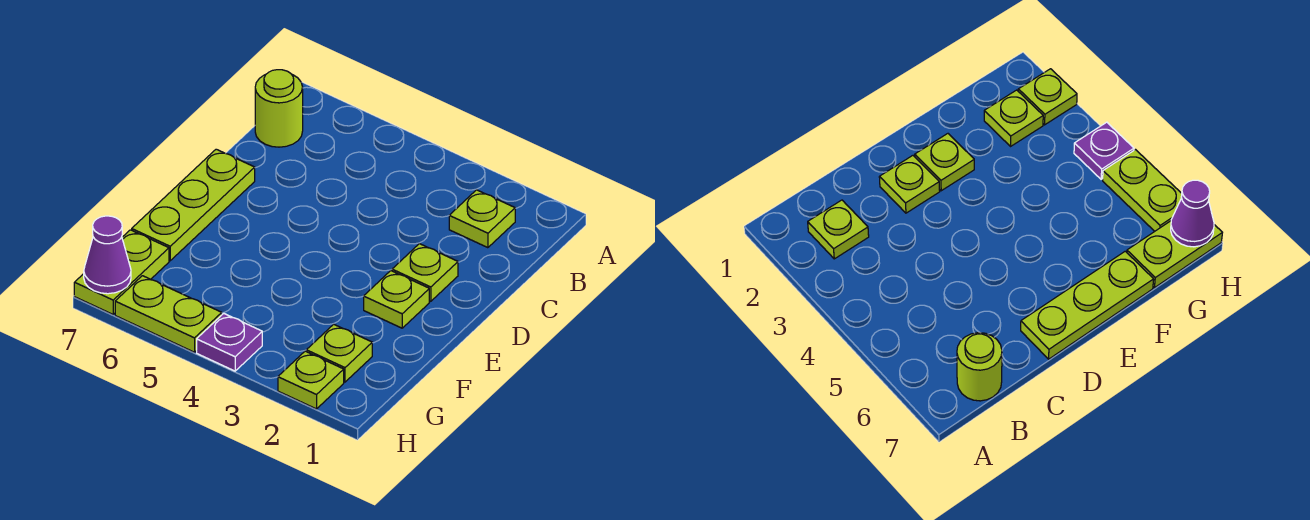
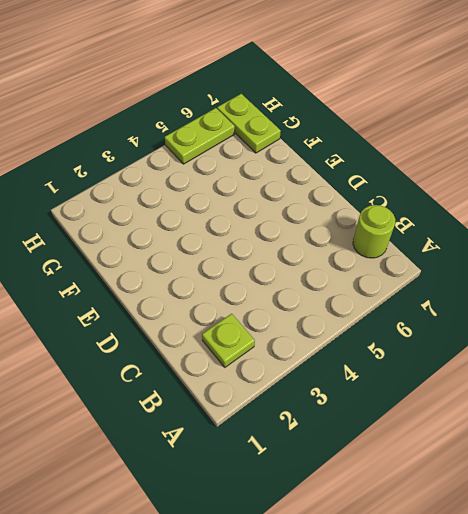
none -> lime 1x1 plate [392,244,458,301]
none -> lime 1x3 plate [132,149,255,261]

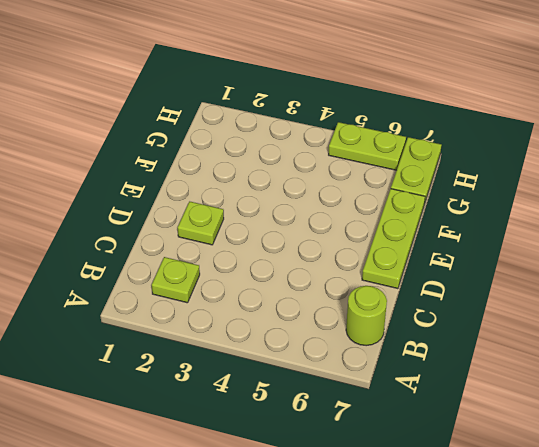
none -> lime 1x1 plate [364,271,429,328]
none -> lime 1x1 plate [306,324,372,382]

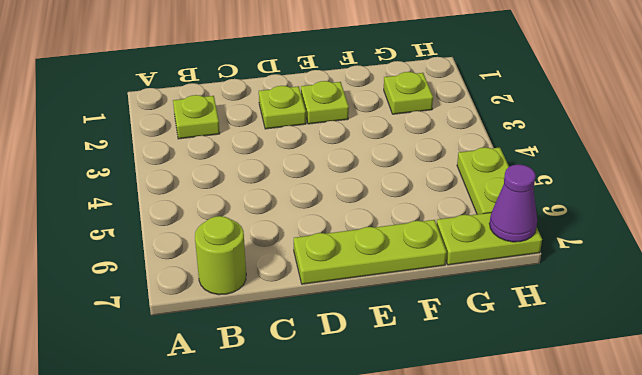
none -> lime 1x1 plate [278,351,344,409]
none -> purple 1x1 plate [197,314,262,371]

